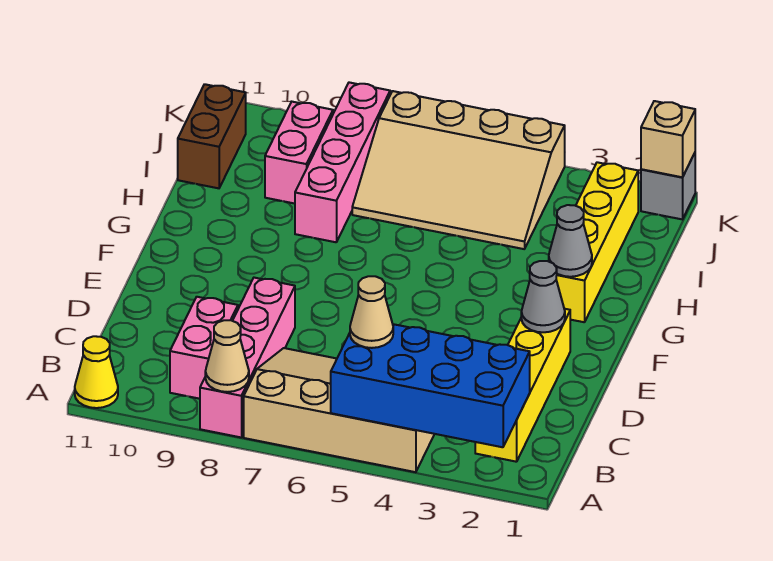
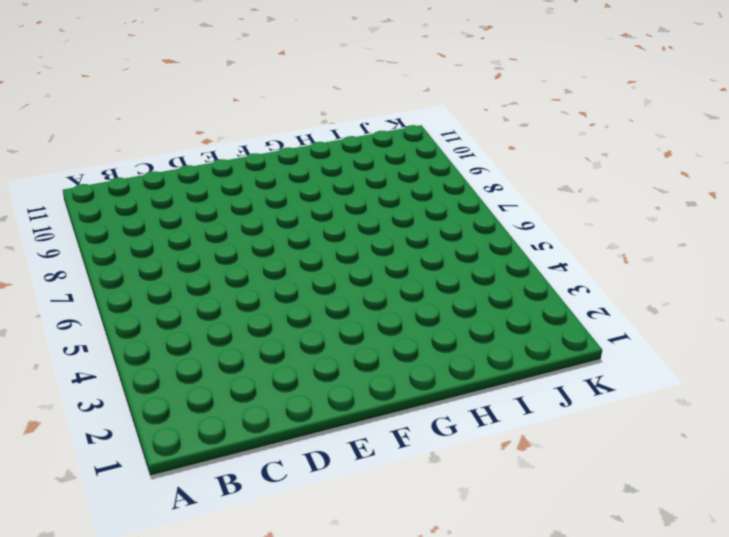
none -> tan 3x4 slope [244,348,434,472]
none -> pink 1x4 brick [200,278,295,437]
none -> yellow 1x1 cone [75,336,118,408]

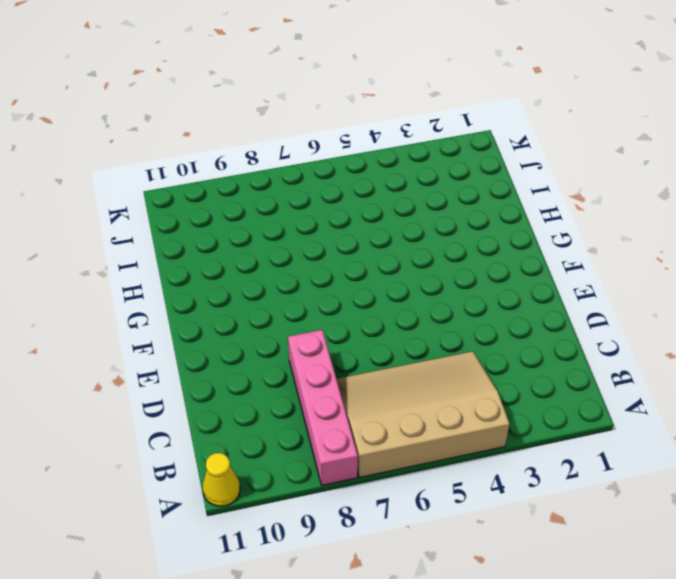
none -> yellow 1x4 brick [475,309,570,462]
none -> pink 1x2 brick [170,297,238,399]
none -> yellow 1x4 brick [556,162,638,322]

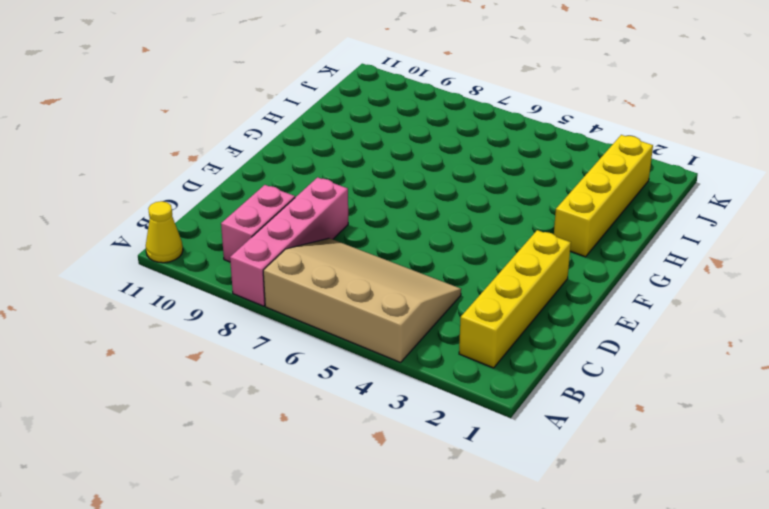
none -> pink 1x4 brick [295,82,390,242]
none -> tan 3x4 slope [352,91,565,249]
none -> pink 1x2 brick [265,102,333,204]

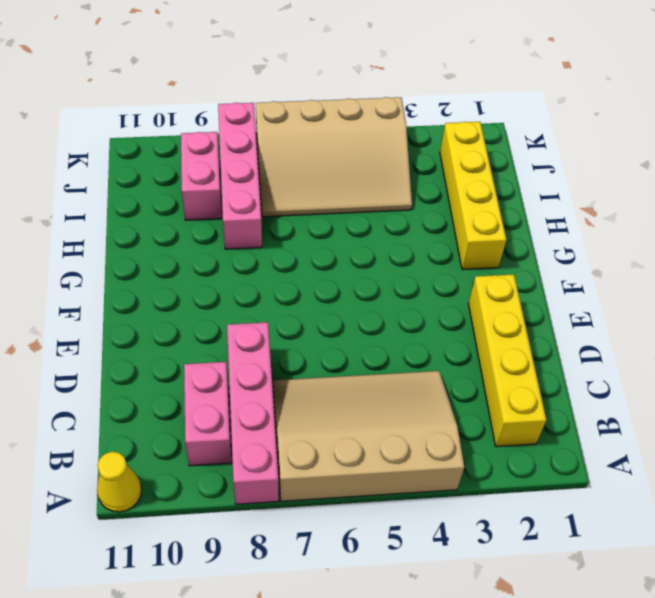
none -> brown 1x2 brick [178,84,246,188]
none -> grey 1x1 brick [641,153,695,219]
none -> blue 2x4 brick [331,324,530,447]

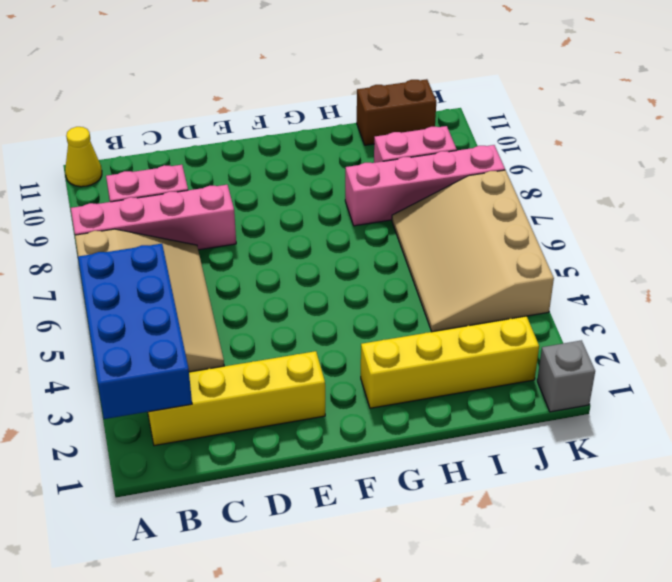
none -> tan 1x1 cone [205,320,249,392]
none -> grey 1x1 cone [521,261,565,332]
none -> grey 1x1 cone [549,205,592,277]

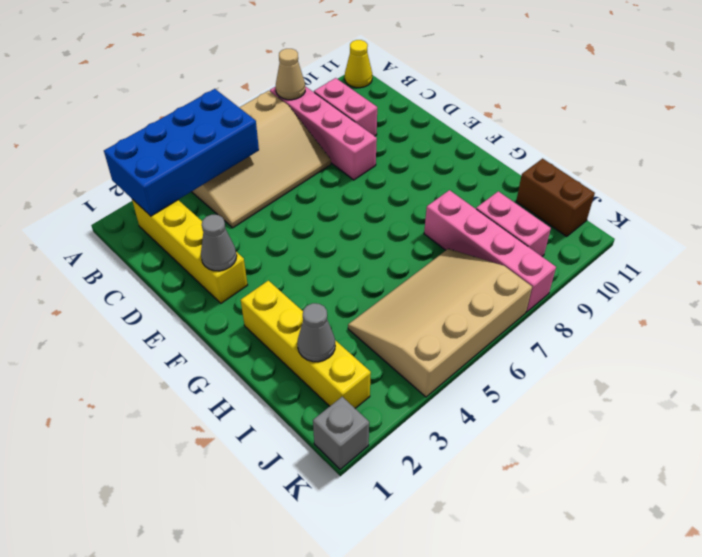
grey 1x1 cone [297,303,335,362] -> grey 1x1 cone moved to [549,205,592,277]
none -> tan 1x1 brick [641,101,695,177]
none -> tan 1x1 cone [350,276,393,348]

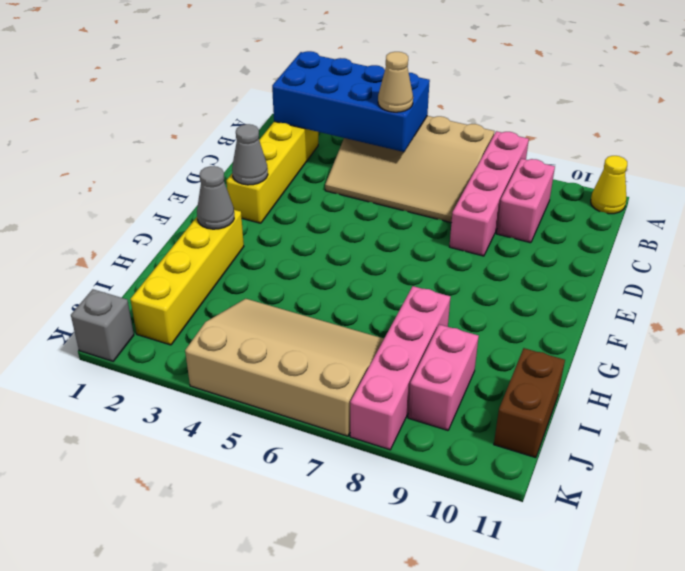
none -> tan 1x1 cone [205,320,249,392]
none -> tan 1x1 brick [641,101,695,177]

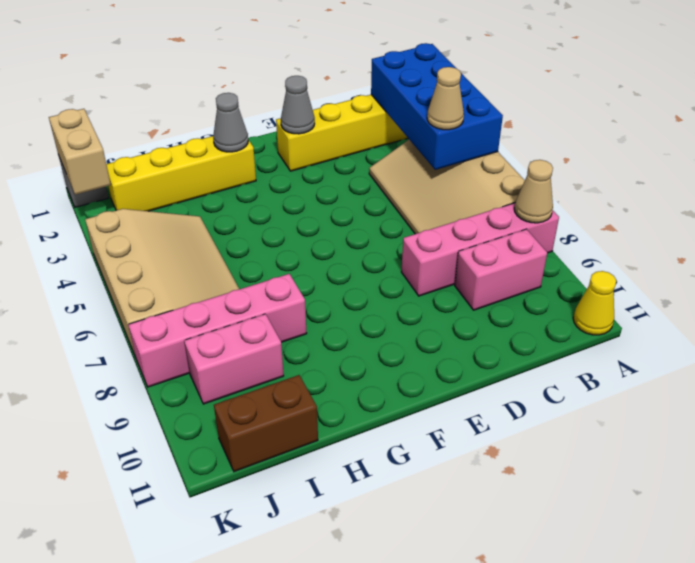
tan 1x2 brick [49,109,111,195] -> tan 1x1 brick [641,101,695,177]

